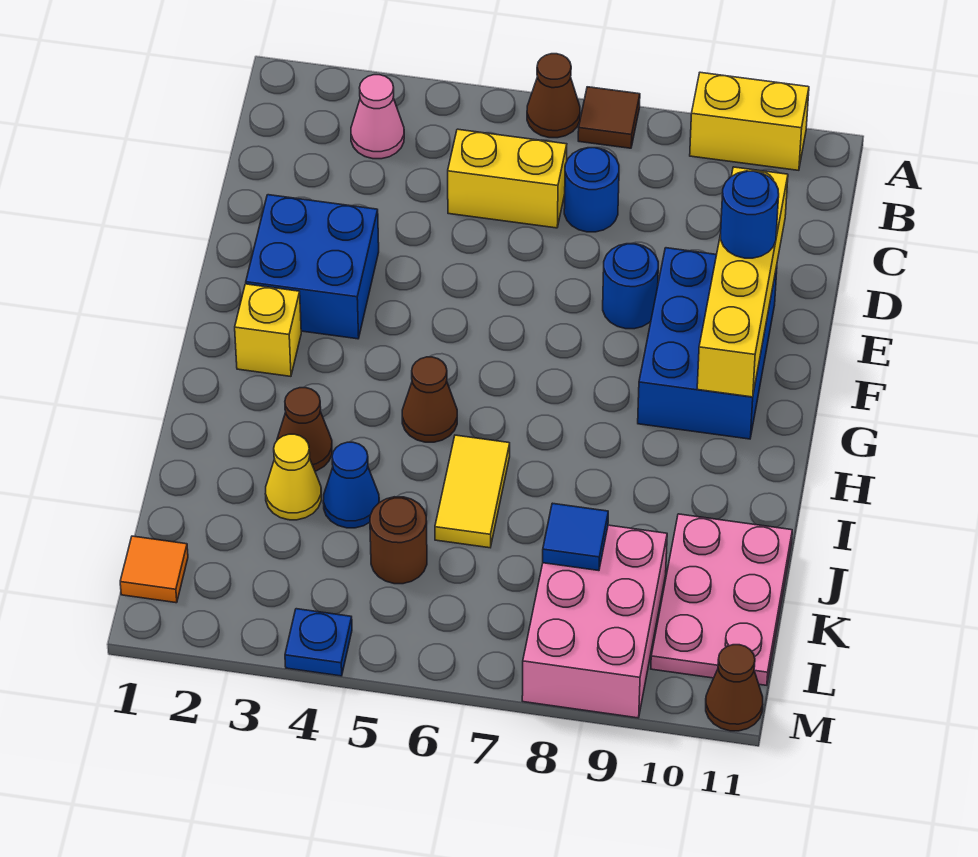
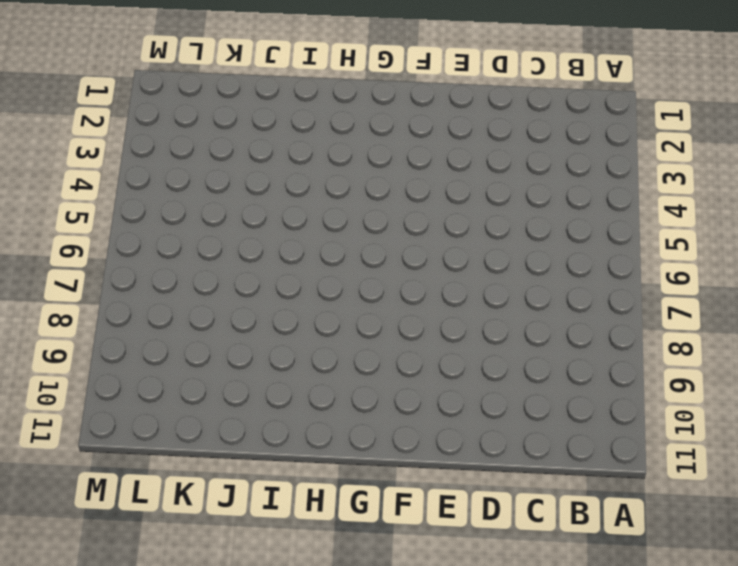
none -> brown 1x1 cone [527,54,580,138]
none -> brown 1x1 tile [578,87,640,148]
none -> yellow 1x2 brick [690,72,809,170]

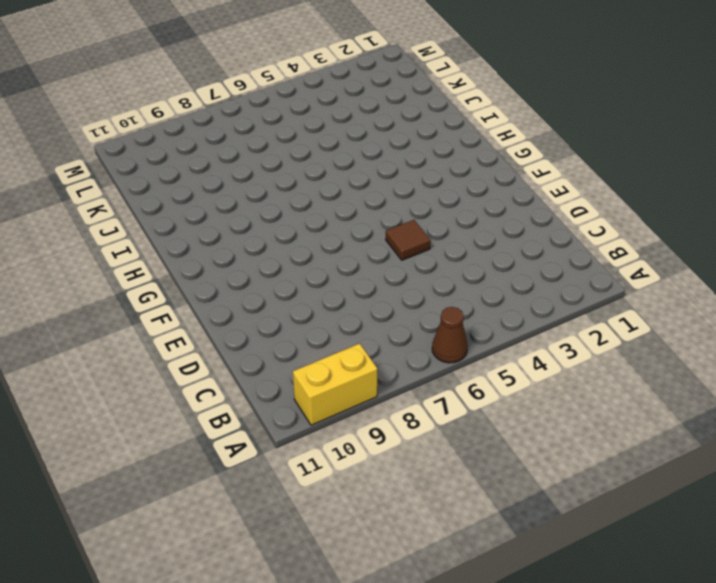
brown 1x1 tile [386,220,431,260] -> brown 1x1 tile moved to [578,87,640,148]
none -> pink 1x1 cone [351,75,404,159]
none -> yellow 1x2 brick [448,129,567,228]
none -> blue 1x1 round brick [564,148,619,232]

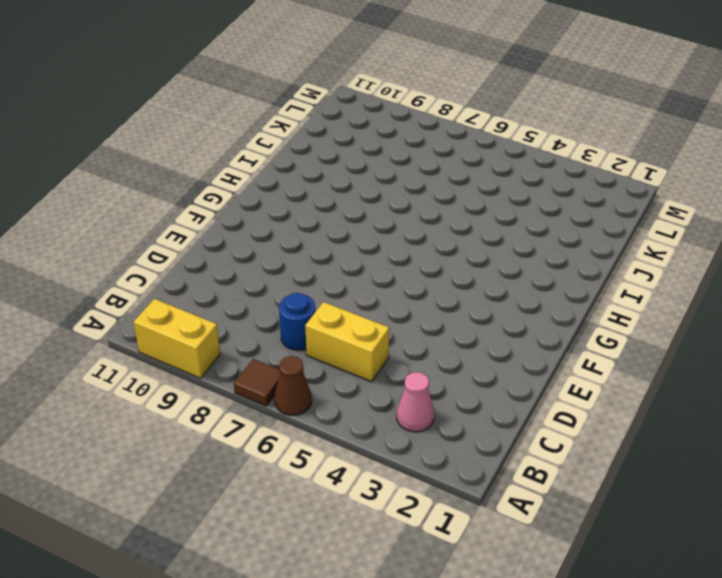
none -> blue 2x2 brick [246,195,379,339]
none -> blue 1x1 round brick [603,244,658,329]
none -> blue 2x3 brick [638,248,777,439]

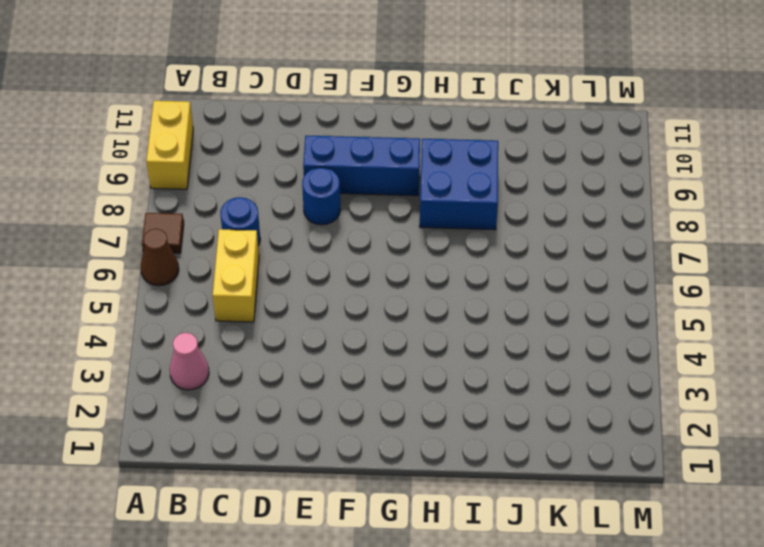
blue 1x3 brick [303,136,420,196] -> blue 2x3 brick [638,248,777,439]
blue 2x2 brick [420,139,498,230] -> blue 2x2 brick moved to [246,195,379,339]
none -> yellow 1x1 brick [235,284,301,376]
none -> brown 1x1 cone [402,357,457,442]
none -> brown 1x1 cone [277,388,332,471]

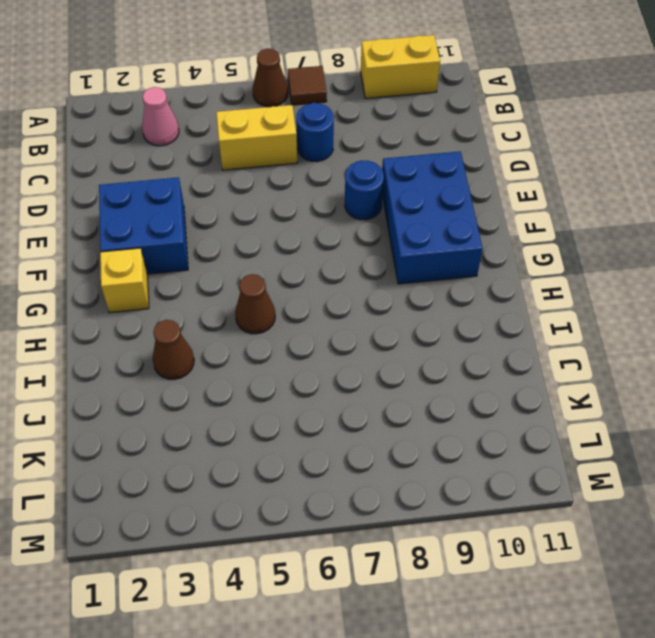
none -> yellow 1x2 tile [435,435,510,548]
none -> yellow 1x1 cone [265,434,321,520]
none -> blue 1x1 cone [323,442,379,528]

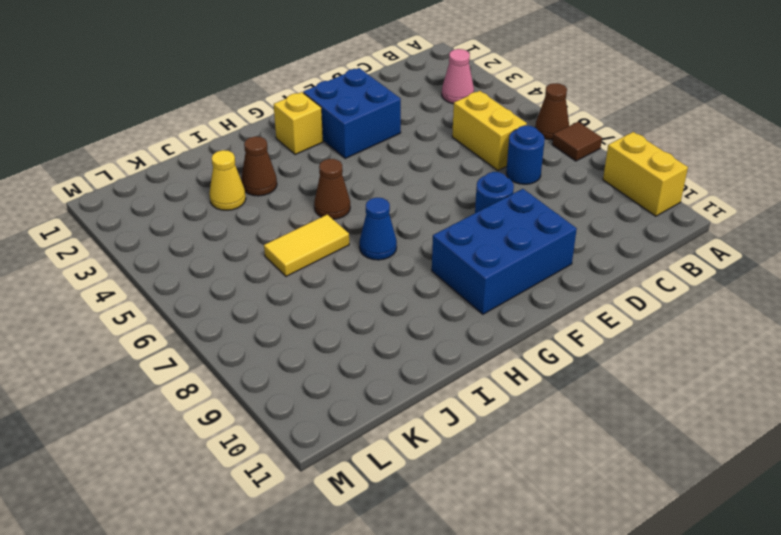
blue 1x1 cone [359,198,397,260] -> blue 1x1 cone moved to [323,442,379,528]
none -> pink 2x3 plate [651,514,792,685]
none -> brown 1x1 round brick [370,497,427,584]
none -> pink 2x3 brick [522,525,667,718]

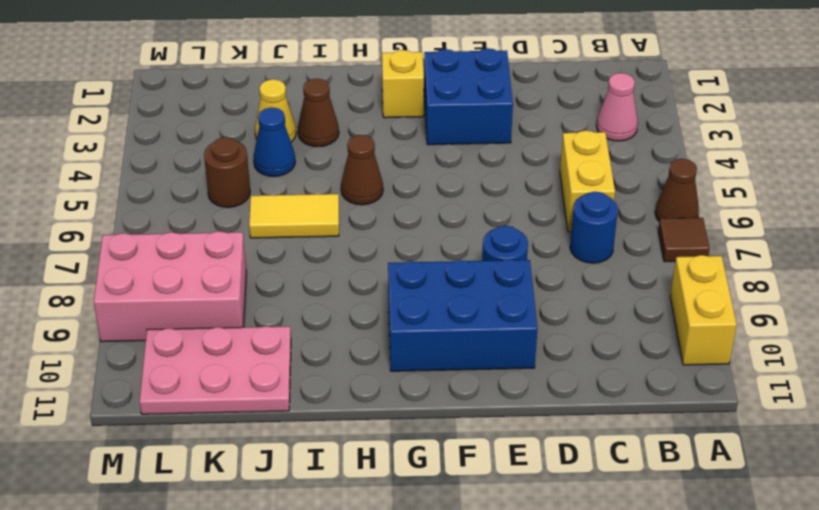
none -> orange 1x1 tile [120,536,188,603]
none -> blue 1x1 plate [285,609,352,676]
none -> brown 1x1 cone [706,645,763,731]

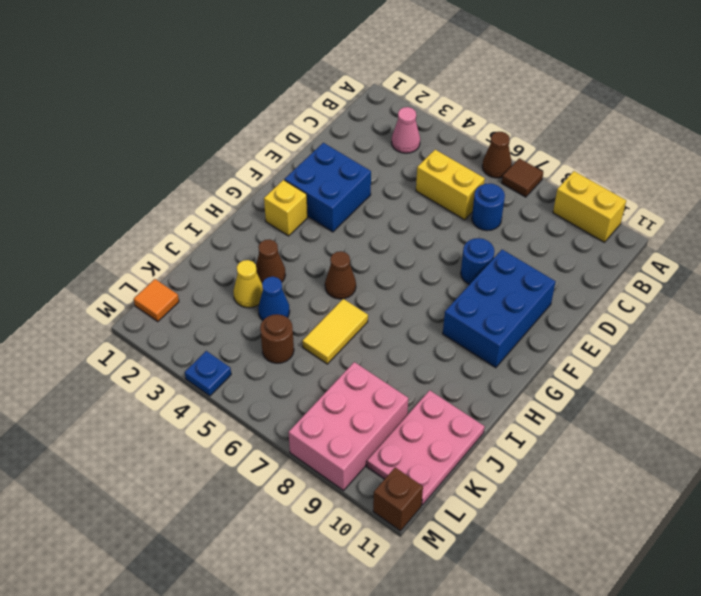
brown 1x1 brick [373,467,423,531] -> brown 1x1 cone [706,645,763,731]
none -> yellow 1x4 brick [697,167,788,397]
none -> blue 1x1 tile [543,503,608,571]
none -> blue 1x1 round brick [721,171,779,258]

